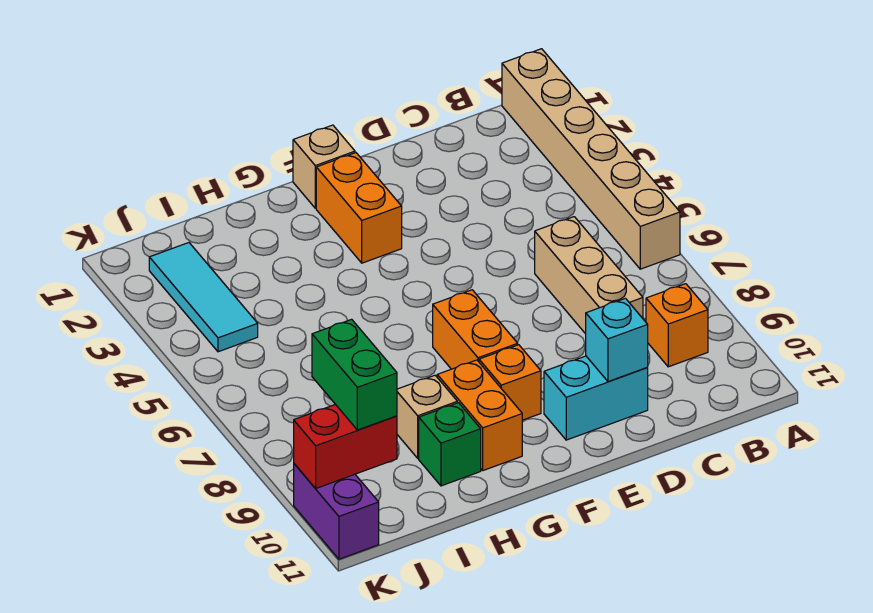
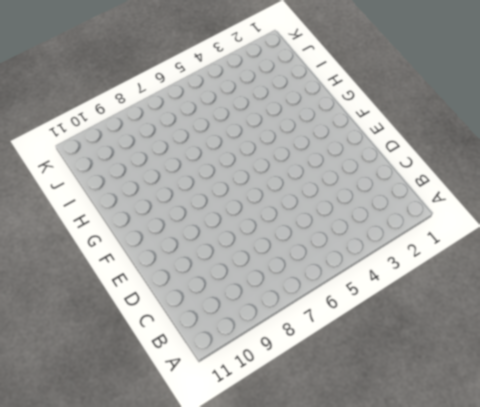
none -> tan 1x6 brick [502,49,680,269]
none -> orange 1x1 brick [646,284,708,367]
none -> tan 1x3 brick [535,217,643,334]

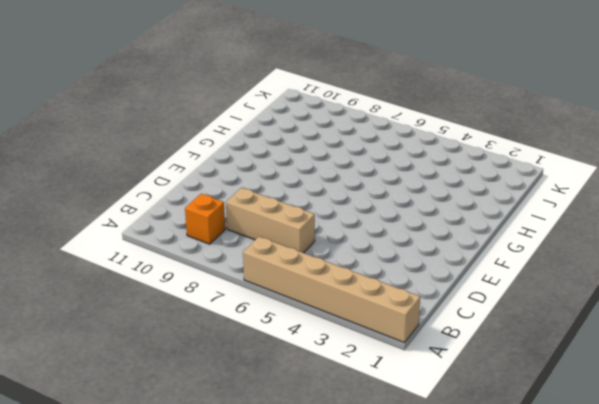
none -> cyan 1x2 brick [544,356,648,440]
none -> tan 1x1 brick [293,125,355,208]
none -> orange 1x2 brick [316,153,402,263]

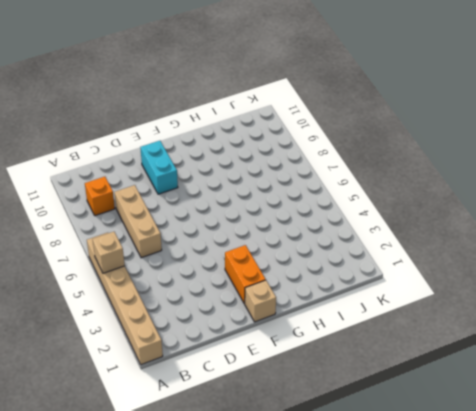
tan 1x1 brick [93,232,125,273] -> tan 1x1 brick moved to [397,375,457,458]
cyan 1x2 brick [140,141,178,194] -> cyan 1x2 brick turned to [544,356,648,440]
none -> orange 1x2 brick [433,290,518,369]
none -> orange 1x1 brick [479,345,541,420]
none -> orange 1x2 brick [437,360,522,470]

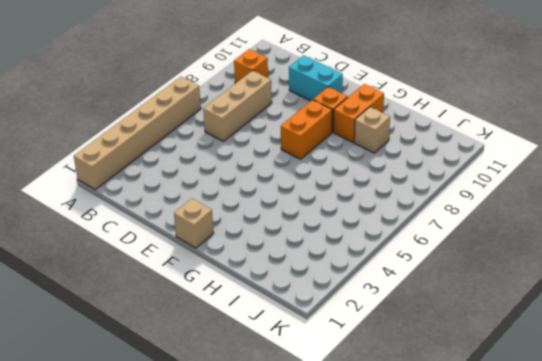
none -> orange 1x2 brick [316,153,402,263]
none -> green 1x1 brick [419,403,481,486]
none -> cyan 1x3 tile [149,243,258,352]

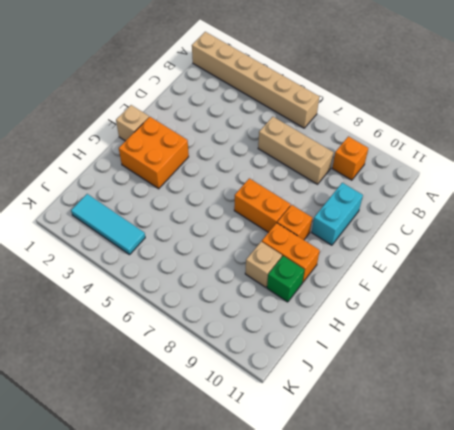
orange 2x2 brick [119,117,189,189] -> orange 1x2 brick [316,153,402,263]
none -> purple 1x2 brick [294,464,379,559]
none -> cyan 1x1 brick [586,298,648,382]
none -> red 1x2 brick [294,404,397,488]

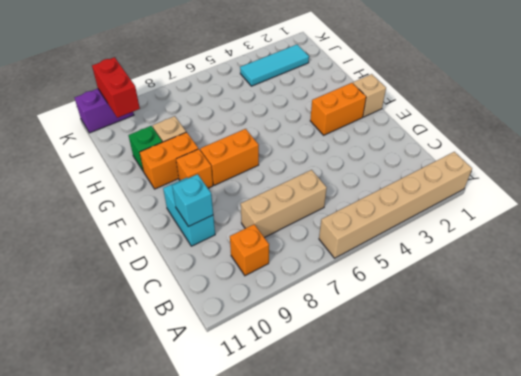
none -> green 1x2 brick [312,319,397,430]

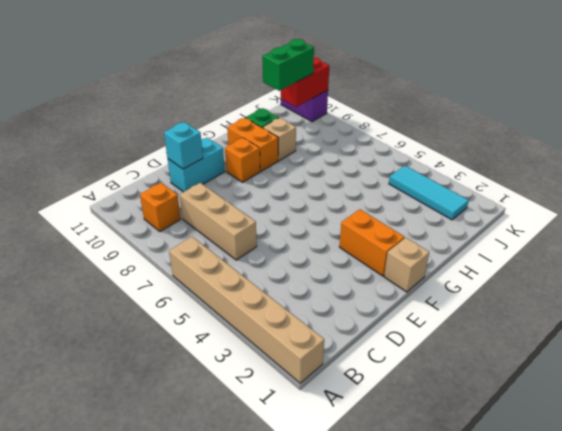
green 1x2 brick [262,39,314,91] -> green 1x2 brick turned to [312,319,397,430]
none -> orange 1x2 brick [433,290,518,369]

